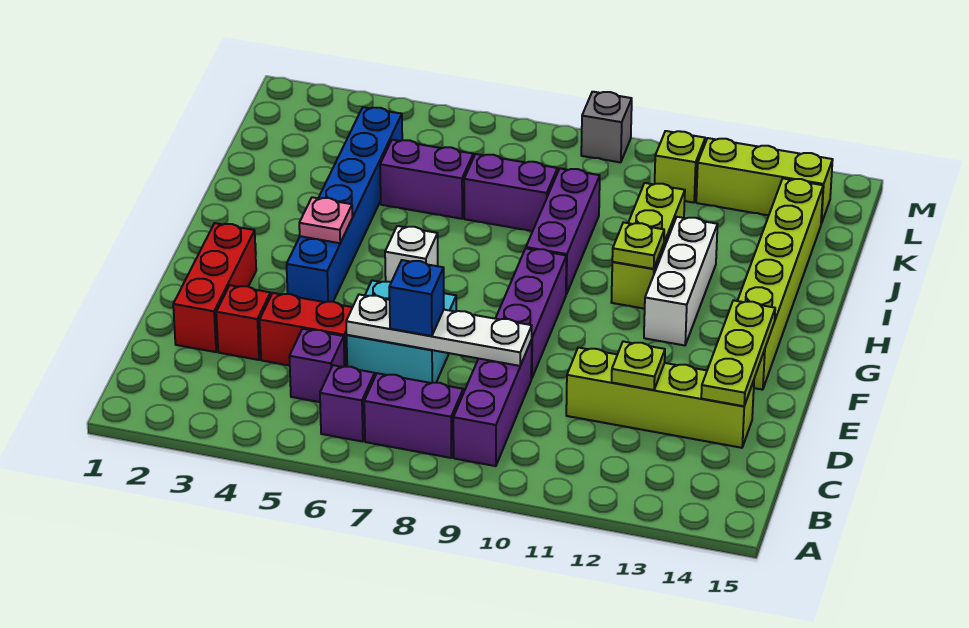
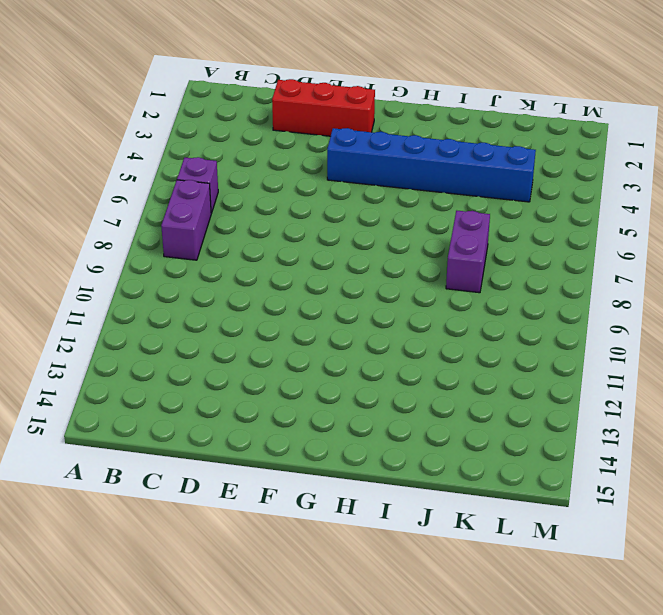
none -> purple 1x3 brick [453,340,532,466]
none -> purple 1x1 brick [289,329,345,402]
none -> red 1x1 brick [216,285,271,360]

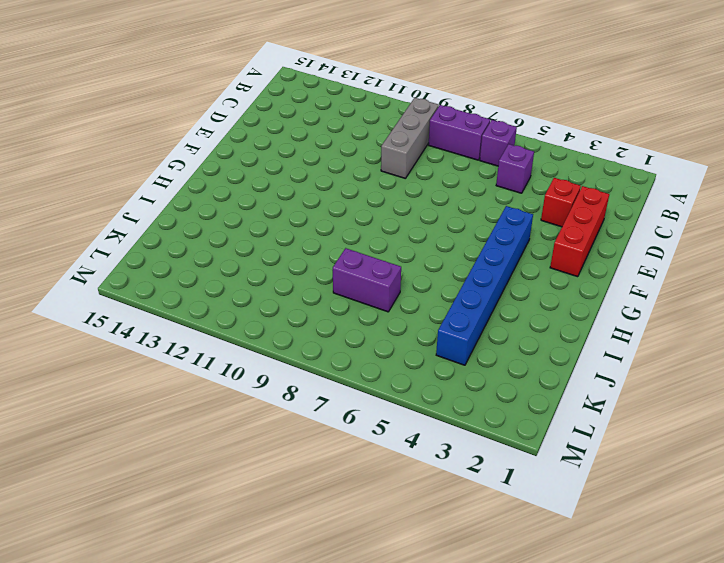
grey 1x3 brick [381,98,439,179] -> purple 1x3 brick [453,340,532,466]
none -> red 1x2 brick [260,293,353,367]
none -> cyan 2x2 brick [347,281,456,383]
none -> lime 1x4 brick [566,348,754,448]

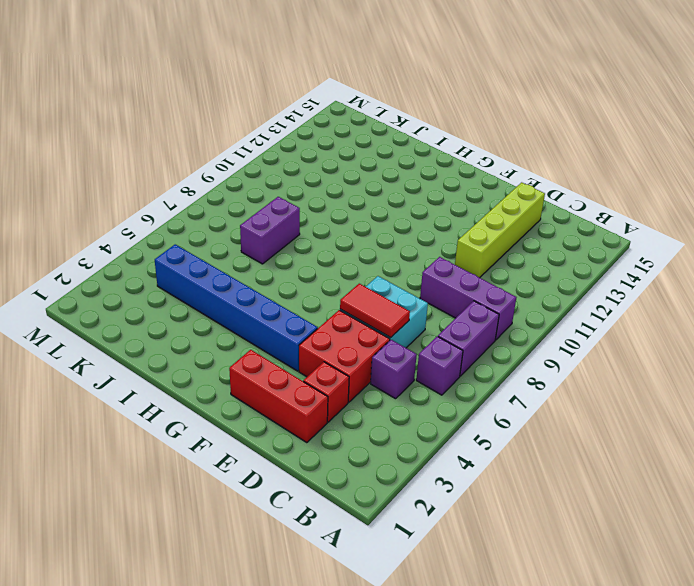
red 2x2 brick [299,310,390,402] -> red 1x2 brick [260,293,353,367]
red 1x2 tile [340,284,410,337] -> white 1x4 plate [346,294,532,366]
none -> purple 1x3 brick [495,248,566,379]
none -> lime 1x6 brick [738,179,823,390]
none -> white 1x1 brick [385,226,438,282]

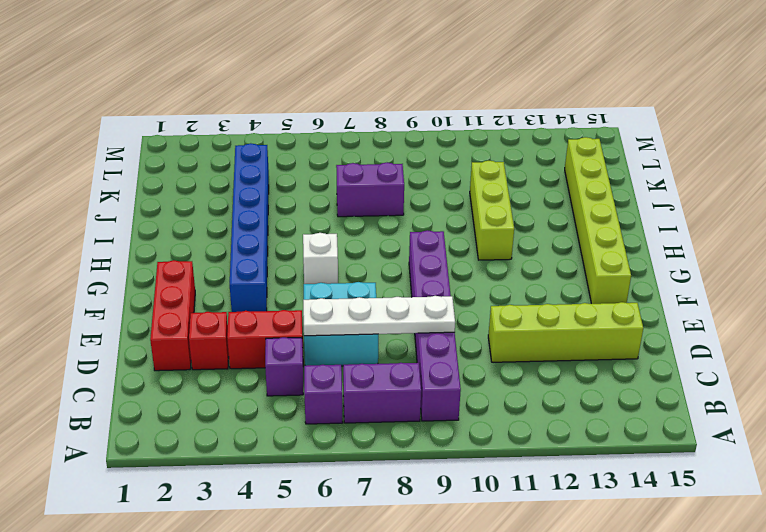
none -> white 1x3 brick [644,217,718,345]
none -> purple 1x3 brick [526,168,600,294]
none -> purple 1x2 brick [380,140,473,219]

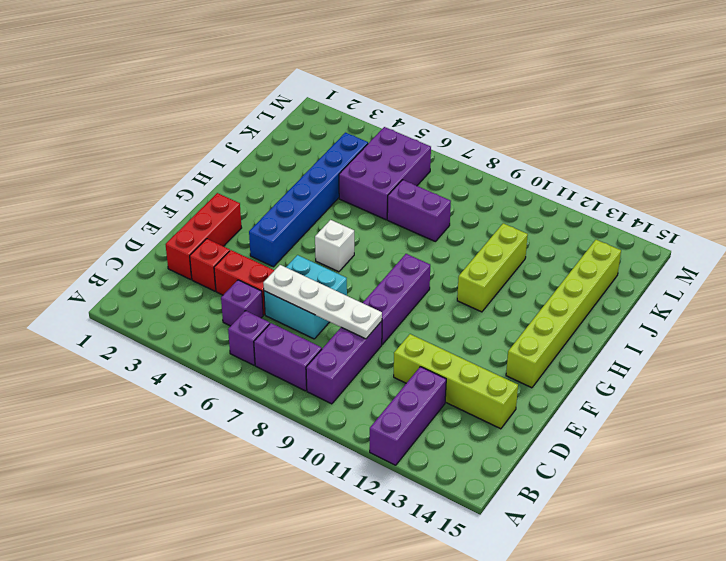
purple 1x3 brick [370,367,446,465] -> purple 1x3 brick moved to [526,168,600,294]
purple 2x3 brick [339,127,431,220] -> purple 1x2 brick [380,140,473,219]
none -> white 1x3 brick [644,217,718,345]
none -> lime 1x1 brick [655,131,705,203]
none -> lime 1x3 brick [696,138,833,224]

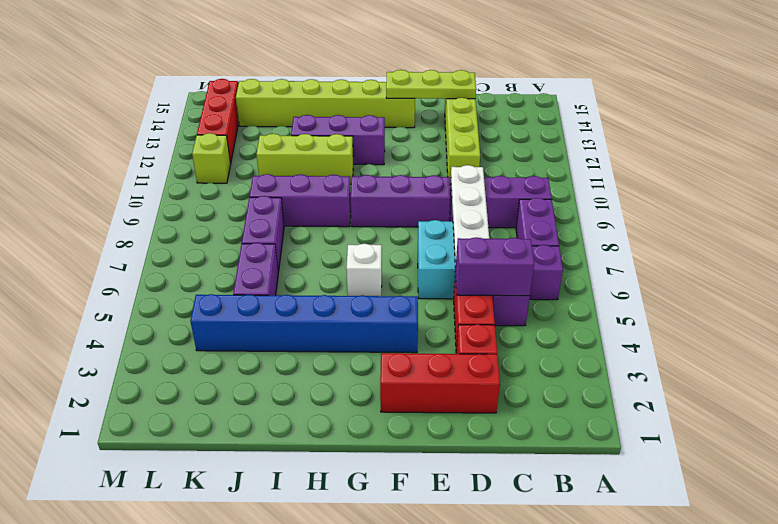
purple 1x2 brick [456,237,534,296] -> none
purple 1x3 brick [291,115,385,165] -> white 1x3 brick [644,217,718,345]
red 1x3 brick [197,79,239,163] -> lime 1x3 brick [696,138,833,224]
none -> grey 1x1 brick [581,92,632,162]
none -> lime 1x1 plate [612,342,665,390]
none -> pink 1x1 plate [299,197,352,243]

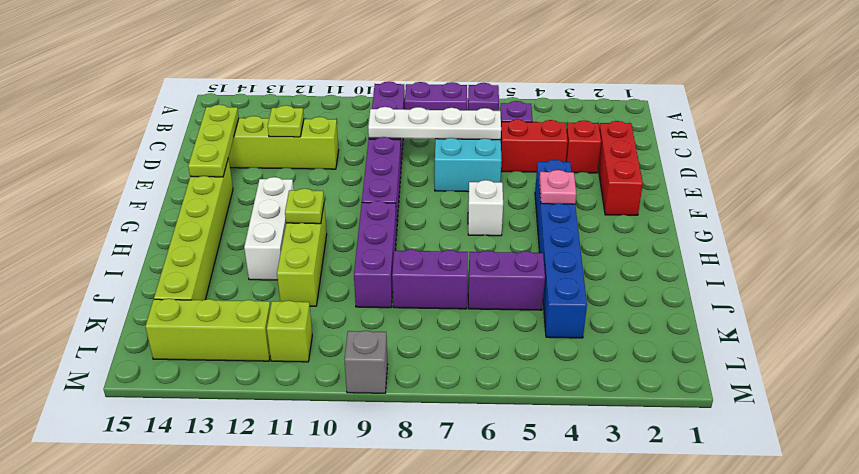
none -> blue 1x1 brick [389,260,444,336]

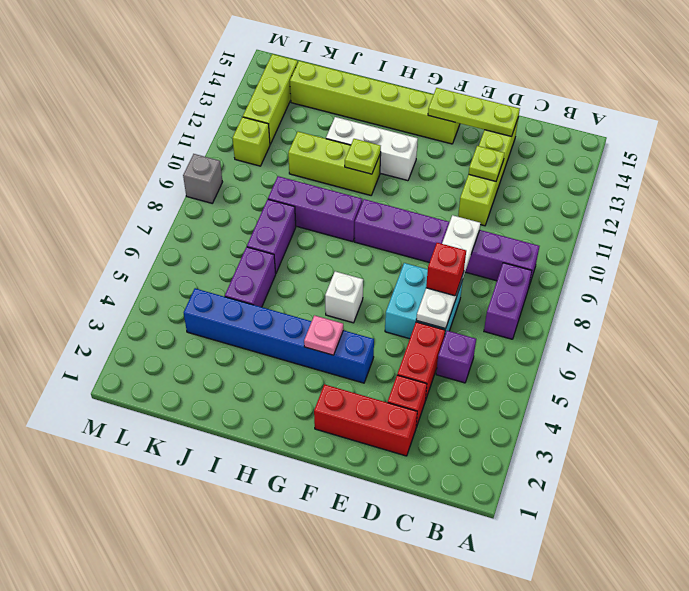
red 1x1 brick [426,243,466,296] -> blue 1x1 brick [389,260,444,336]
none -> purple 1x1 brick [320,365,375,442]

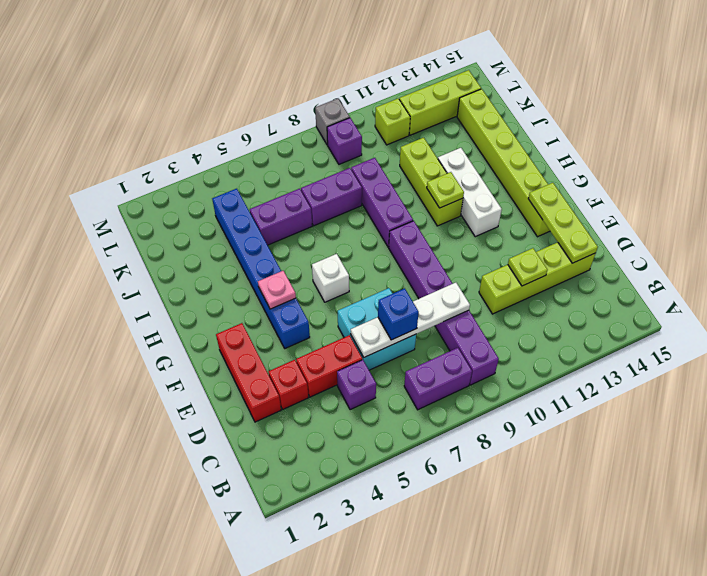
purple 1x1 brick [327,118,362,164] -> purple 1x1 brick moved to [320,365,375,442]

